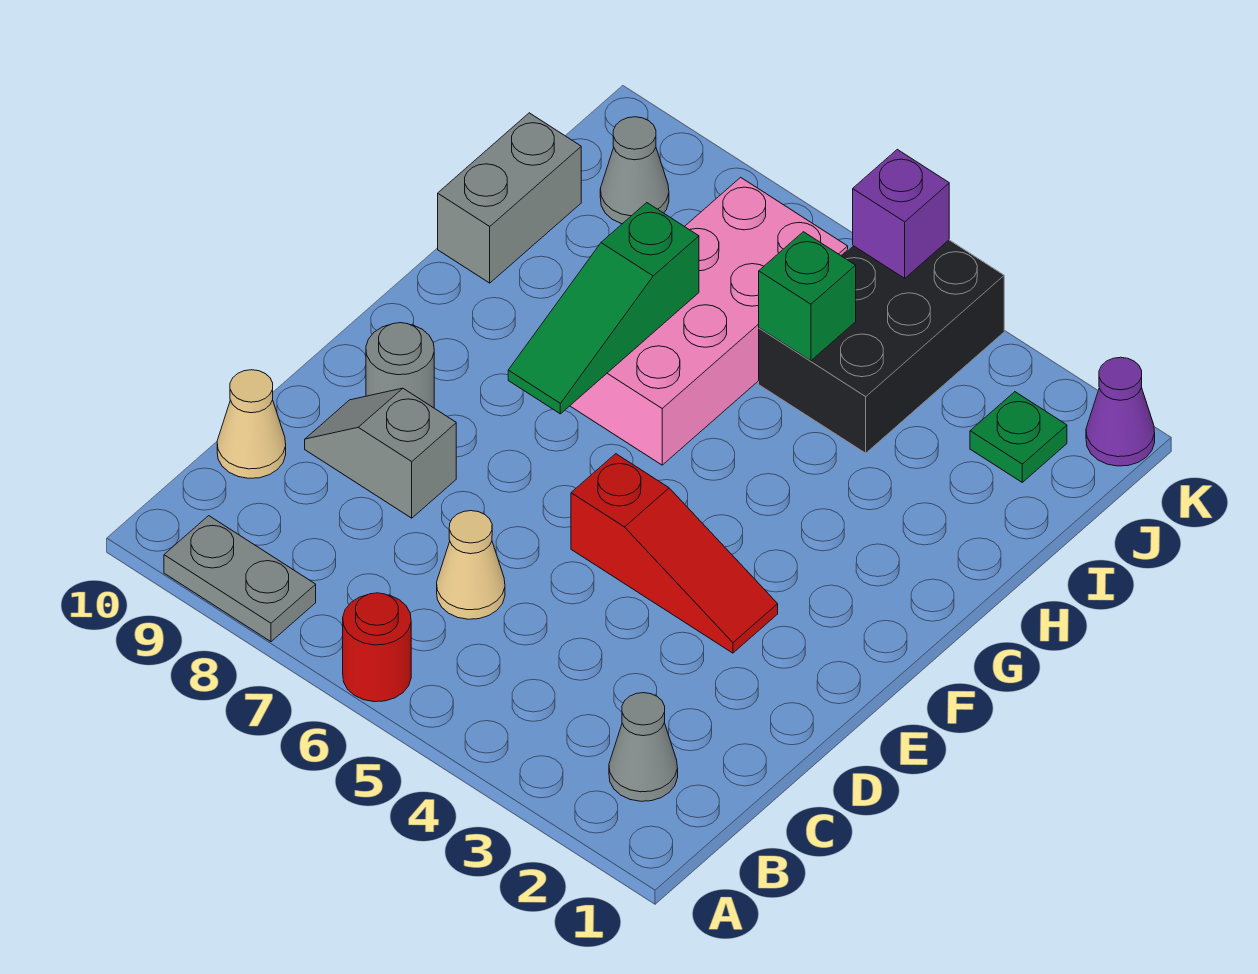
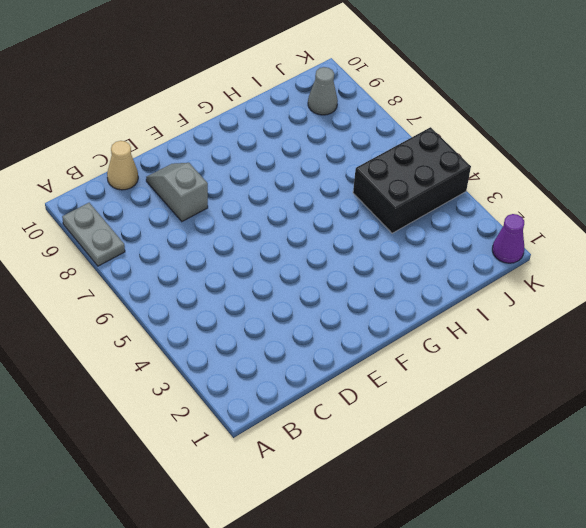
none -> red 1x1 round brick [343,593,411,702]
none -> grey 1x1 cone [609,693,678,801]
none -> tan 1x1 cone [437,511,505,619]

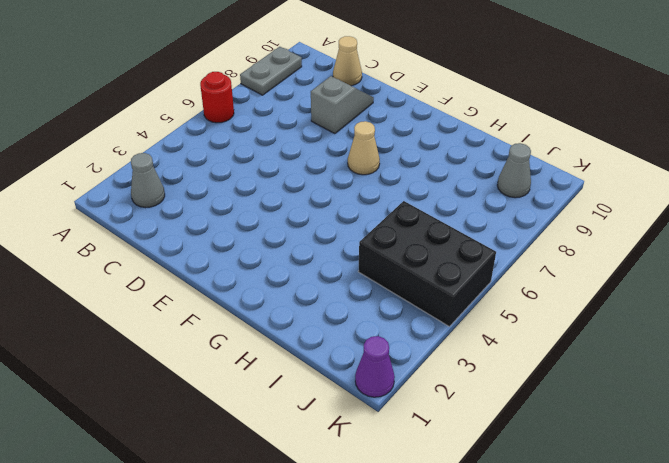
tan 1x1 cone [348,121,380,175] -> tan 1x1 cone moved to [437,511,505,619]
none -> red 1x3 slope [571,454,778,653]
none -> grey 1x1 round brick [366,323,434,408]
none -> pink 2x4 brick [570,177,848,465]

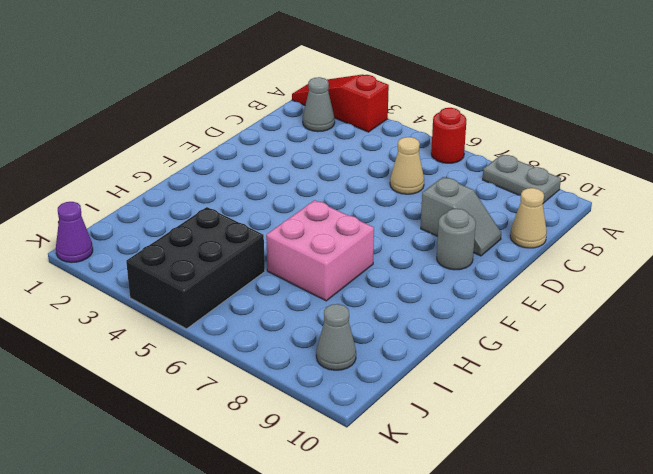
red 1x3 slope [292,74,389,132] -> red 1x3 slope moved to [571,454,778,653]
pink 2x2 brick [266,200,374,301] -> pink 2x4 brick [570,177,848,465]
none -> grey 1x2 brick [438,113,581,283]
none -> green 1x1 plate [970,392,1067,482]
none -> green 1x3 slope [508,203,699,414]

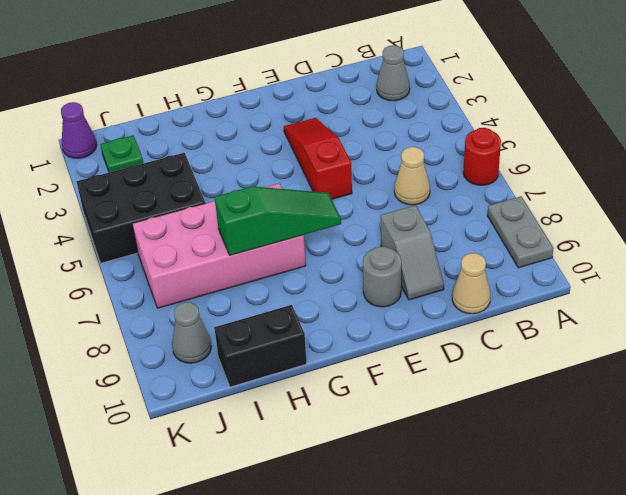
black 1x2 brick [214,305,307,387] -> grey 1x2 brick [438,113,581,283]
none -> green 1x1 brick [759,232,856,361]
none -> purple 1x1 brick [853,149,949,278]

